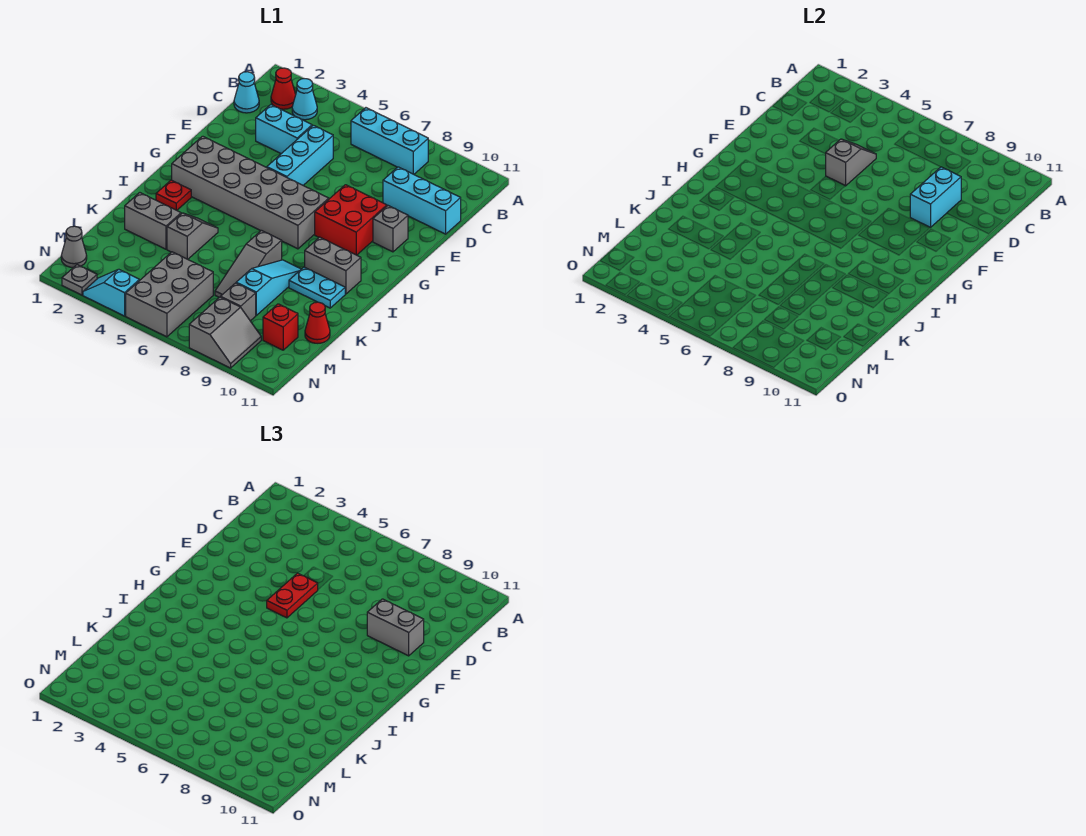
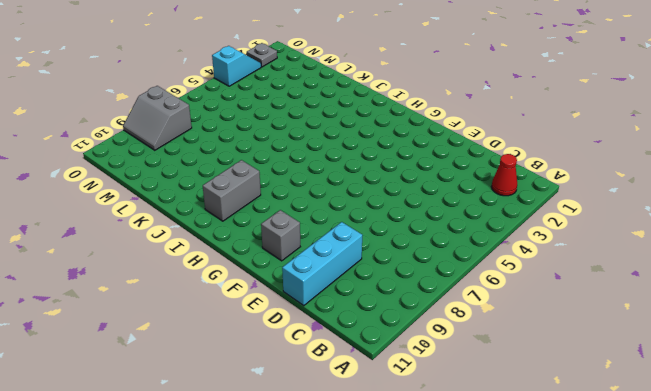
none -> cyan 1x1 cone [292,79,317,120]
none -> cyan 1x3 brick [351,108,428,174]
none -> cyan 1x1 cone [234,72,259,113]

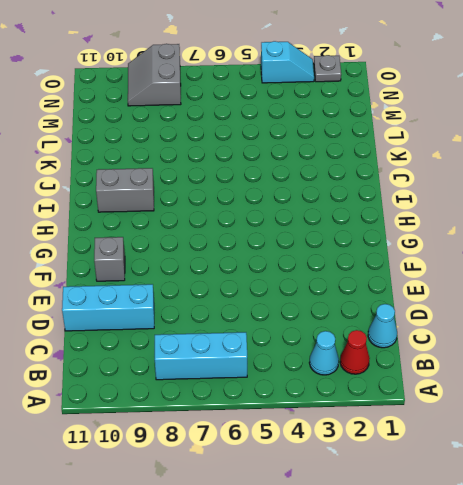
none -> cyan 1x2 brick [256,105,312,154]
none -> cyan 1x3 brick [267,125,333,185]
none -> red 2x2 brick [315,185,387,255]

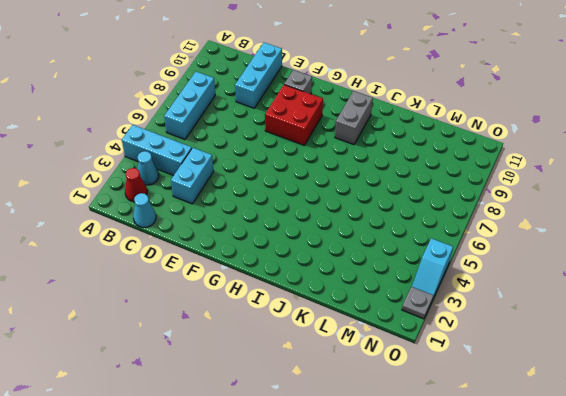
cyan 1x3 brick [122,125,192,176] -> cyan 1x3 brick moved to [267,125,333,185]
none -> grey 2x6 brick [172,136,329,249]
none -> red 1x1 plate [156,180,191,210]
none -> grey 1x2 slope [167,213,218,259]

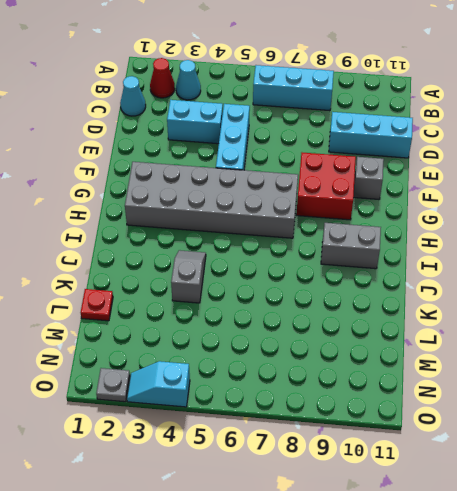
red 1x1 plate [81,289,113,321] -> red 1x1 plate moved to [156,180,191,210]
none -> grey 1x3 slope [215,231,282,297]
none -> cyan 1x3 slope [236,260,301,315]
none -> cyan 1x2 plate [289,267,345,308]

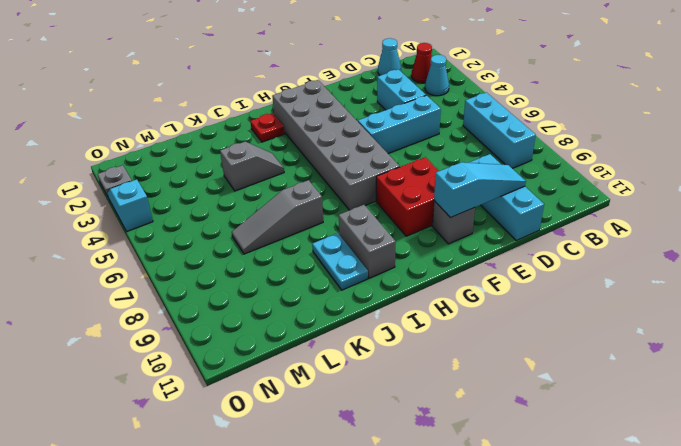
cyan 1x3 slope [434,162,526,217] -> cyan 1x3 slope moved to [236,260,301,315]
none -> grey 1x2 brick [125,193,181,249]
none -> red 1x1 cone [305,302,330,343]
none -> grey 2x3 brick [126,252,213,337]

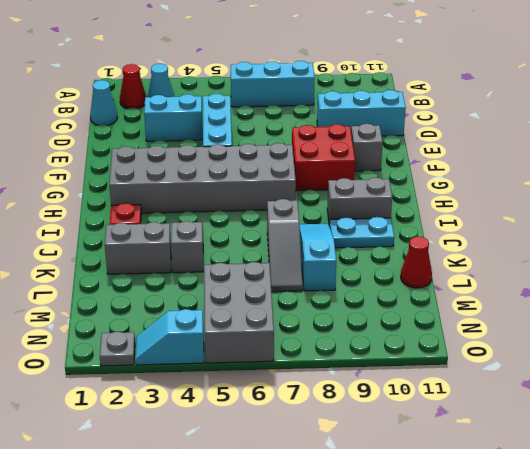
none -> grey 1x1 brick [221,283,256,321]
none -> red 1x1 brick [263,304,298,350]
none -> grey 1x1 cone [61,226,87,267]

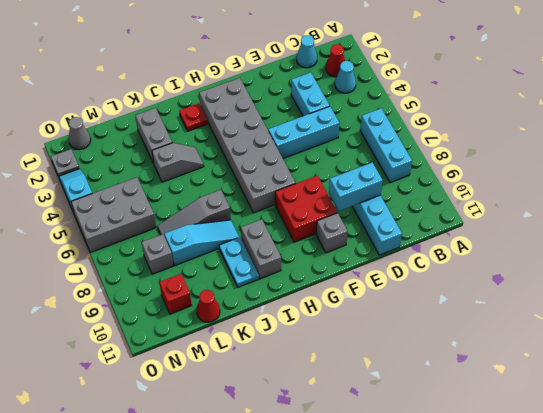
none -> grey 2x2 slope [189,297,261,368]
none -> grey 1x2 slope [826,139,876,186]
none -> red 1x2 plate [267,573,318,618]

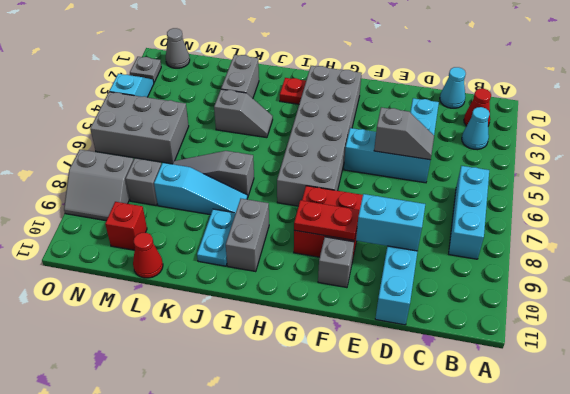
red 1x2 plate [294,200,360,240] -> red 1x2 plate moved to [267,573,318,618]
none -> grey 1x2 brick [367,599,424,656]

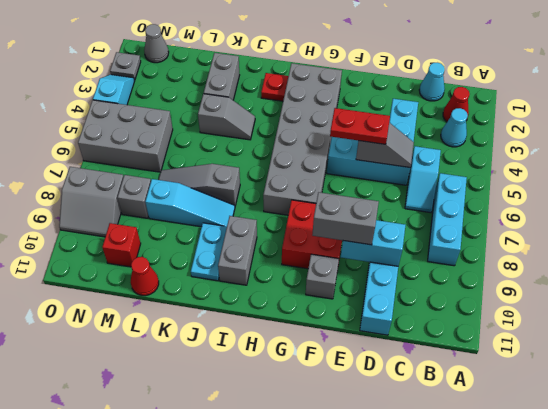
cyan 1x2 slope [405,146,441,213] -> none
grey 1x2 brick [312,192,379,245] -> grey 1x2 brick turned to [367,599,424,656]

